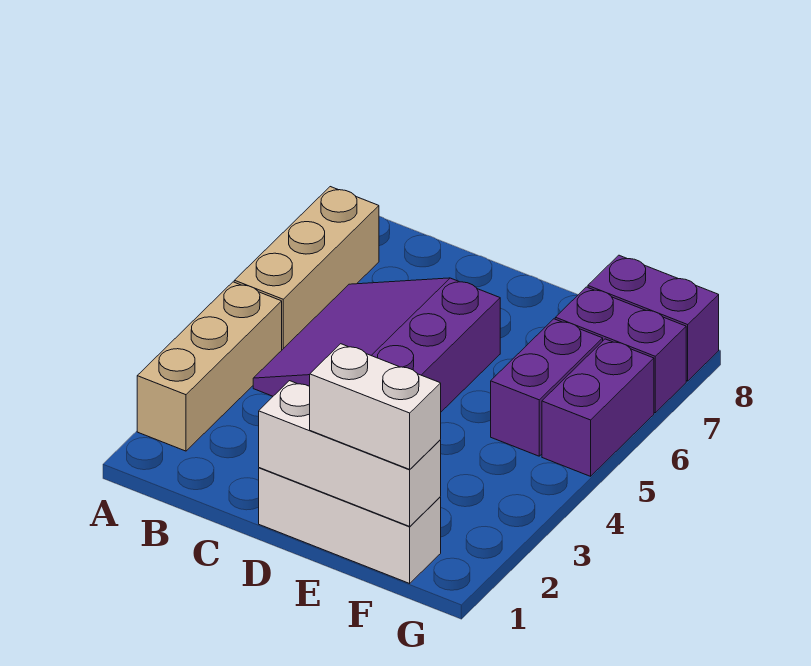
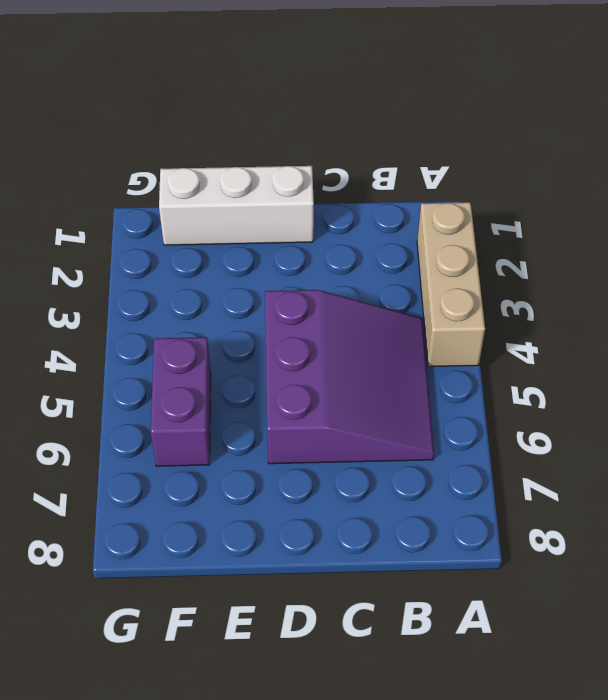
none -> tan 1x3 brick [234,187,379,350]
none -> purple 1x2 brick [555,287,686,413]

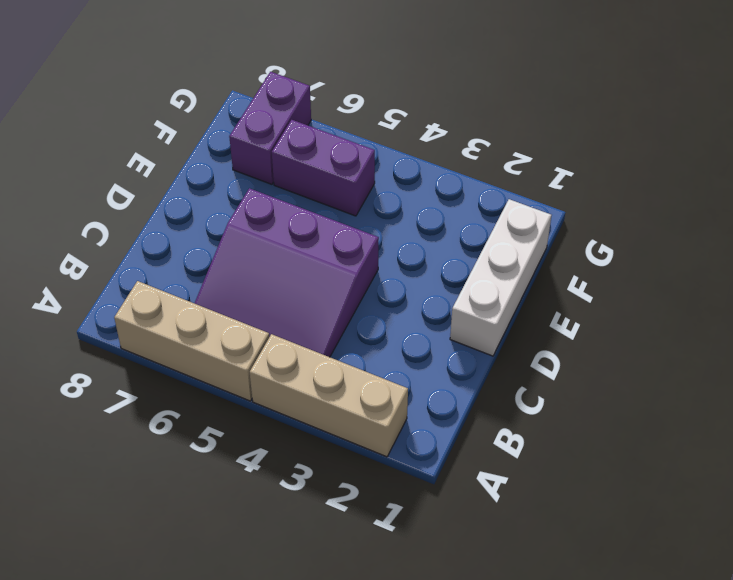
none -> purple 1x2 brick [588,255,719,381]
none -> purple 1x2 brick [542,339,654,476]

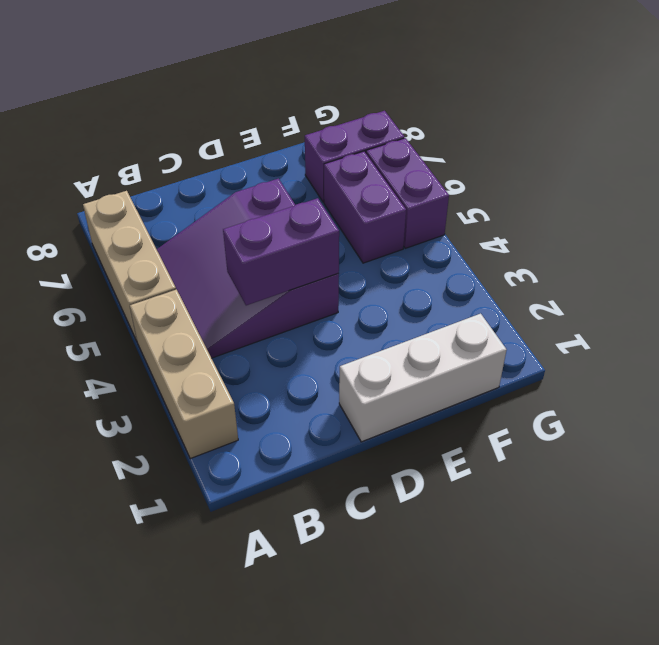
purple 1x2 brick [223,198,339,305] -> purple 1x2 brick moved to [588,255,719,381]
none -> white 1x3 brick [259,381,441,526]
none -> white 1x2 brick [310,344,441,469]

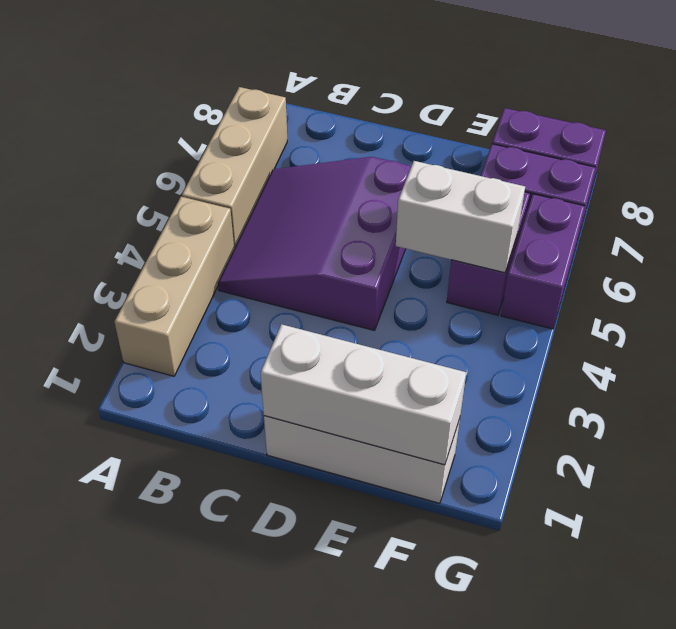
white 1x2 brick [396,161,525,273] -> white 1x2 brick moved to [310,344,441,469]

